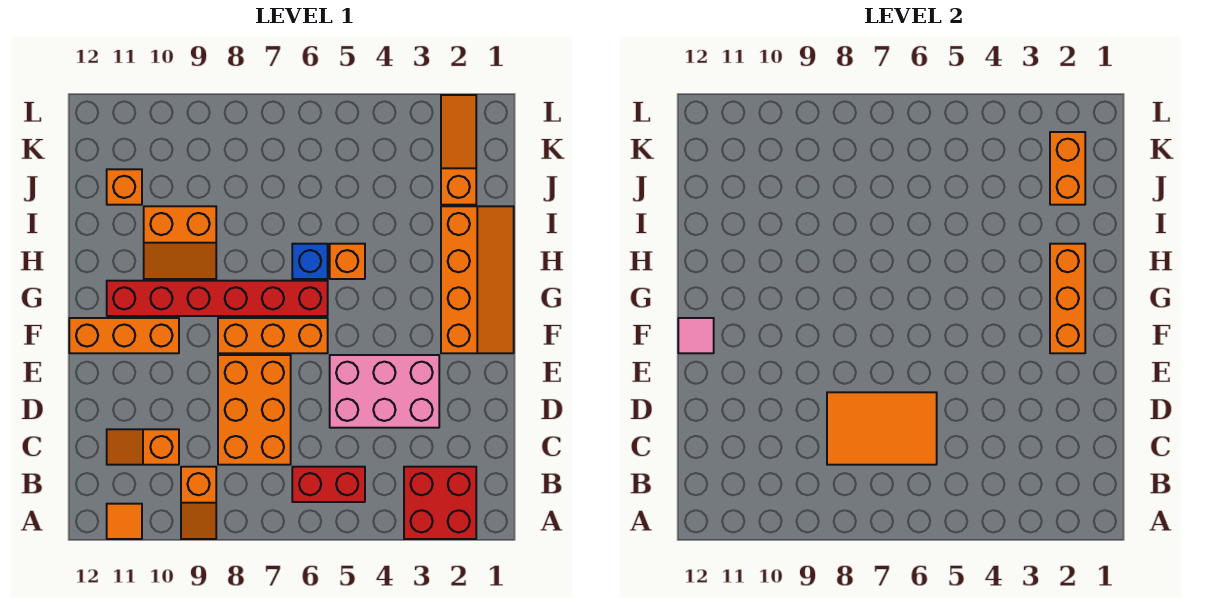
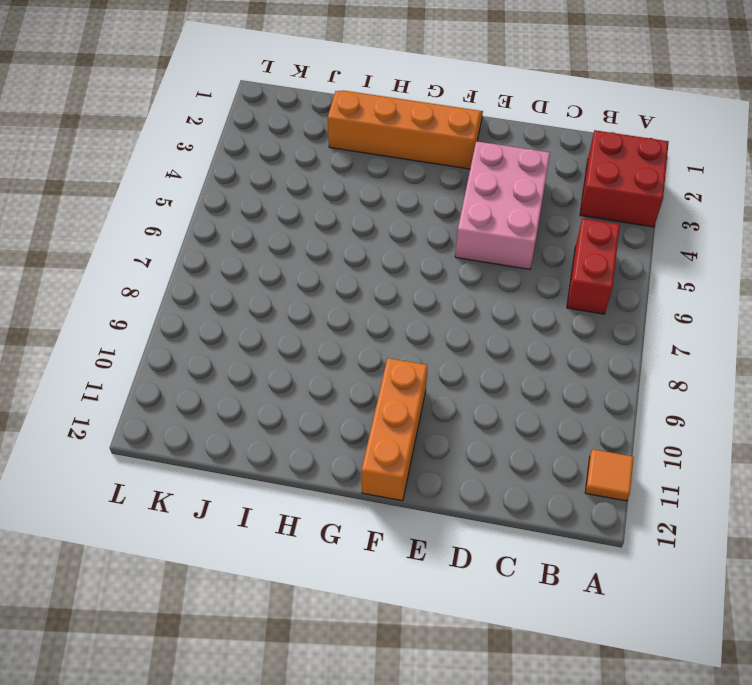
none -> orange 1x2 slope [181,467,216,539]
none -> orange 2x3 brick [218,355,291,465]
none -> orange 1x2 slope [107,429,179,465]

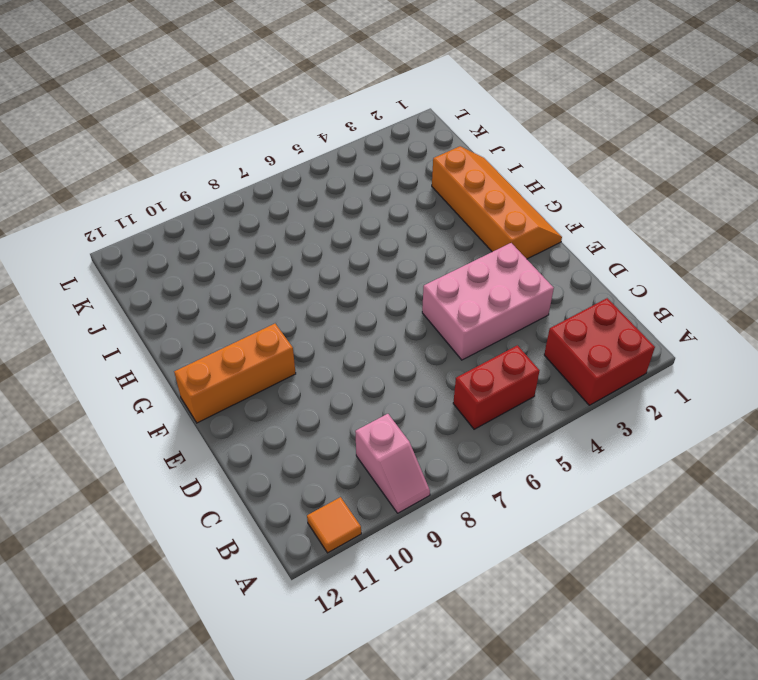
pink 1x2 slope [355,414,430,513] -> orange 1x2 slope [181,467,216,539]
none -> orange 2x3 brick [218,355,291,465]
none -> orange 1x2 slope [107,429,179,465]
none -> orange 1x3 brick [218,318,328,353]

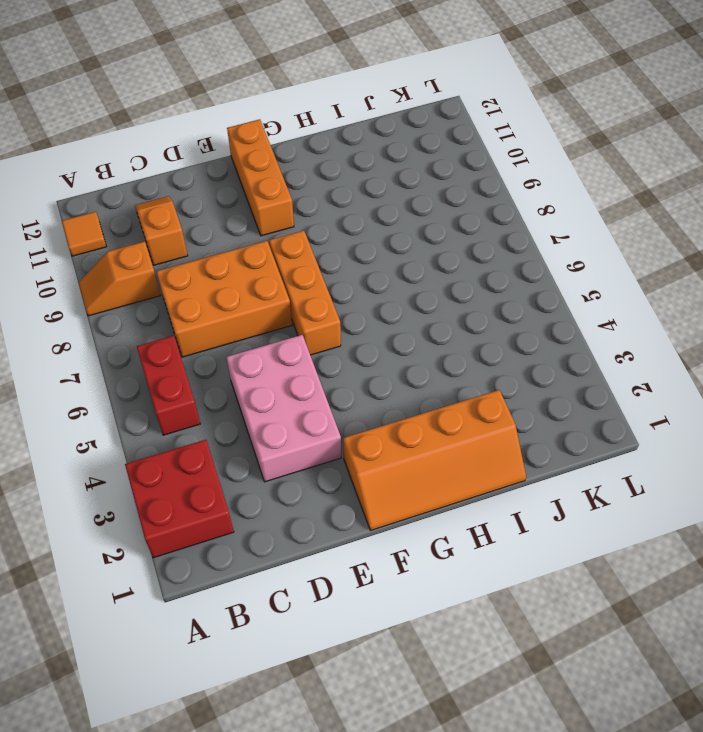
none -> red 1x6 brick [107,281,328,316]
none -> orange 1x1 brick [330,244,365,279]
none -> blue 1x1 brick [292,244,328,279]

